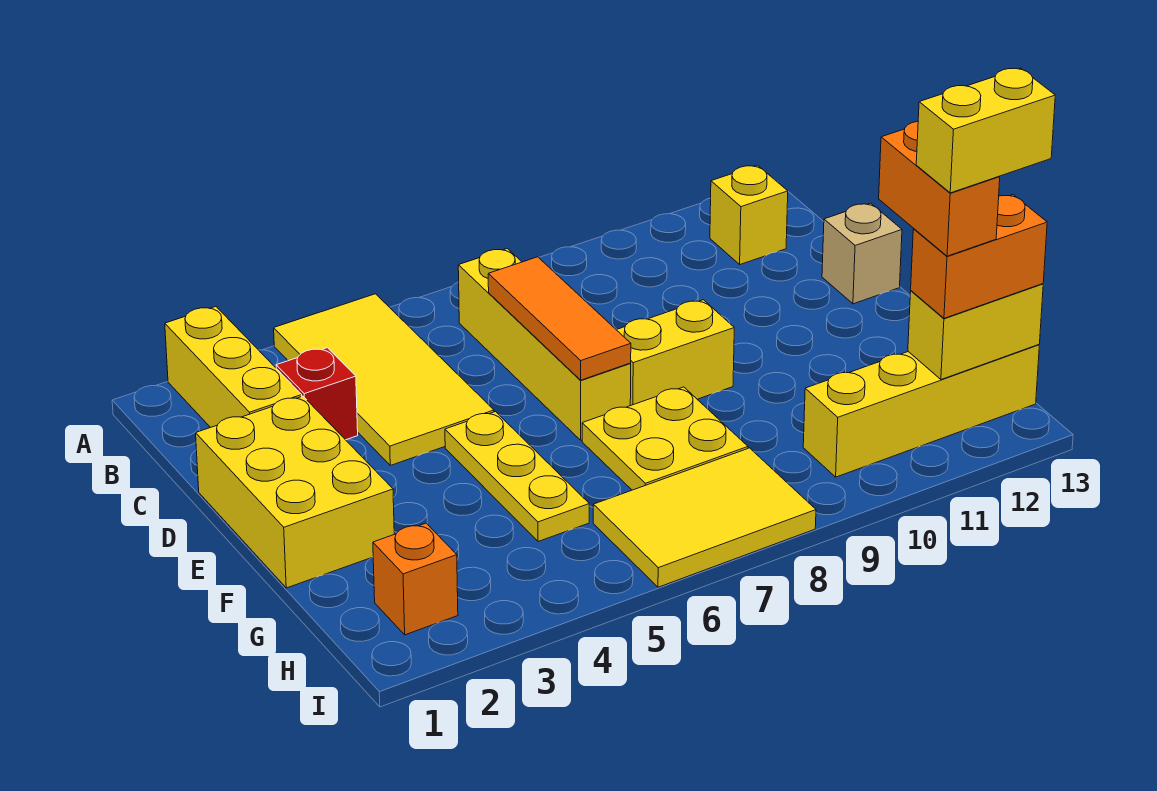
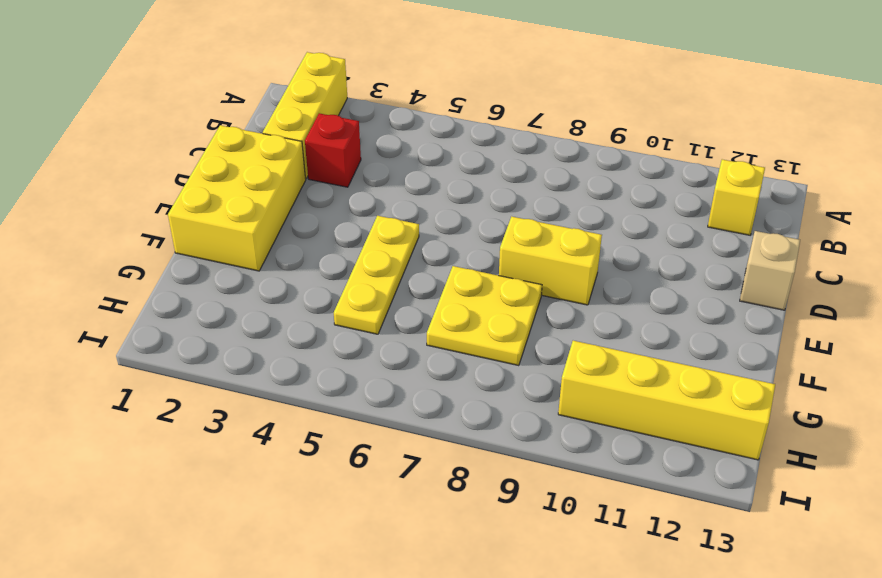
none -> yellow 2x4 tile [274,294,494,465]
none -> yellow 1x4 brick [458,248,631,440]
none -> orange 1x1 brick [373,523,458,635]

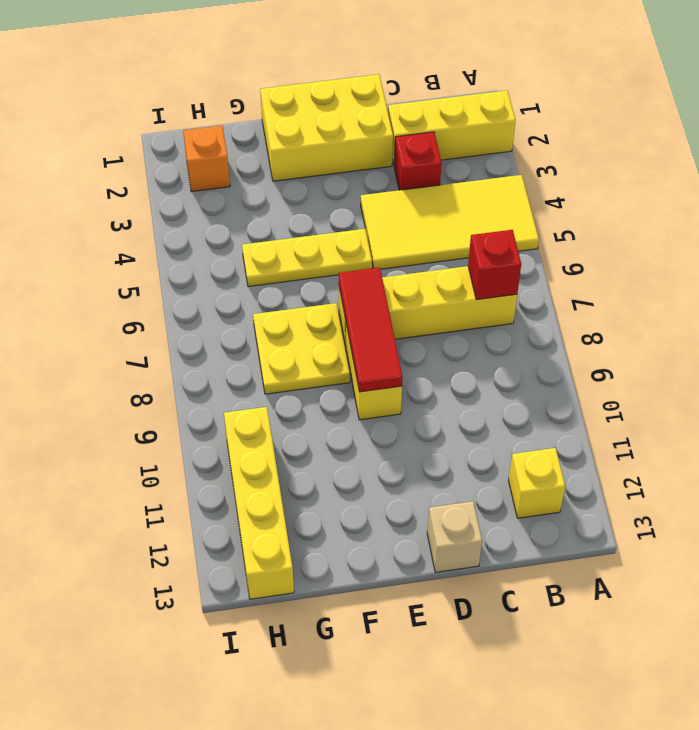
red 1x1 brick [468,230,521,300] -> none
red 1x3 tile [339,268,403,392] -> orange 1x3 tile [488,257,631,380]
none -> yellow 2x3 tile [593,448,816,587]
none -> yellow 1x2 brick [908,284,1043,380]
none -> orange 1x2 brick [911,195,1047,318]

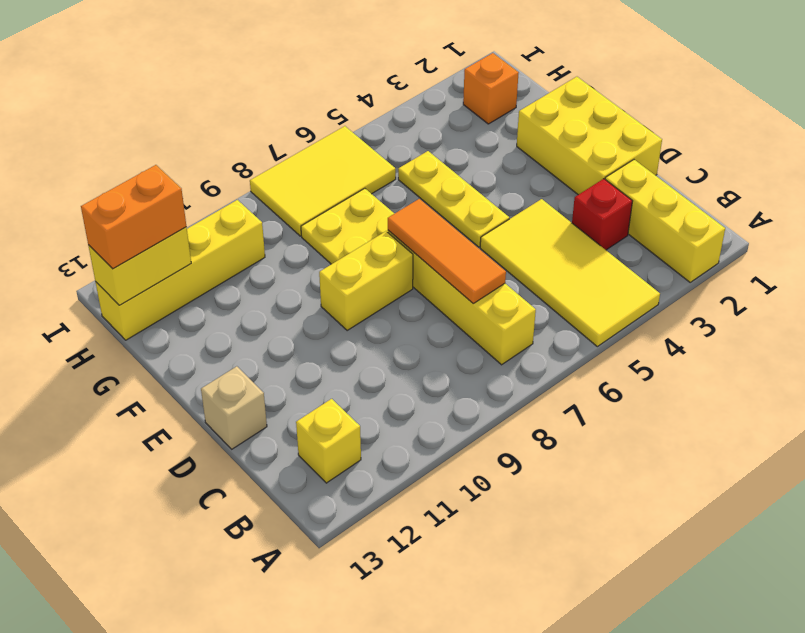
none -> orange 1x2 brick [879,121,1000,256]
none -> yellow 1x2 brick [916,68,1055,193]

